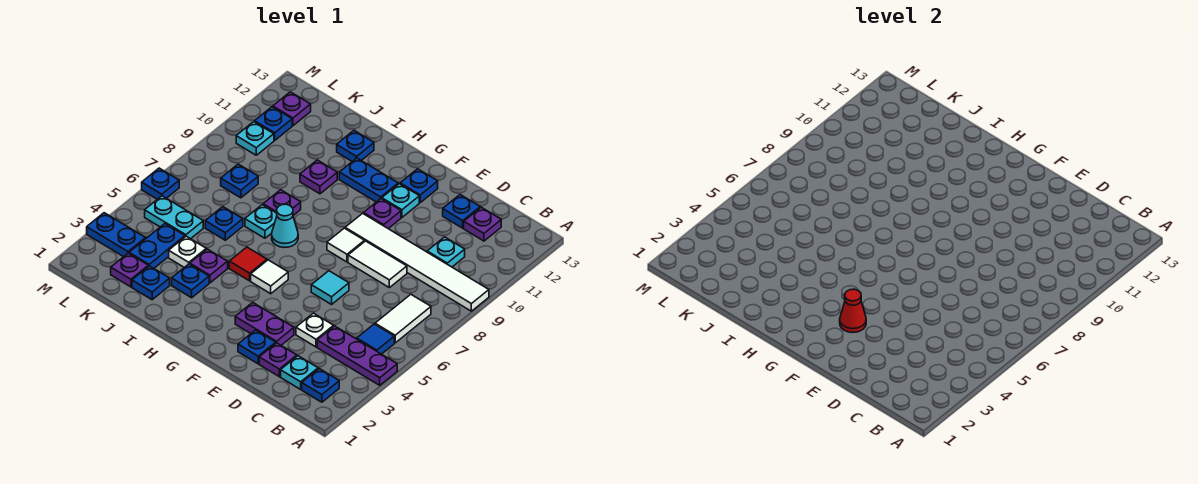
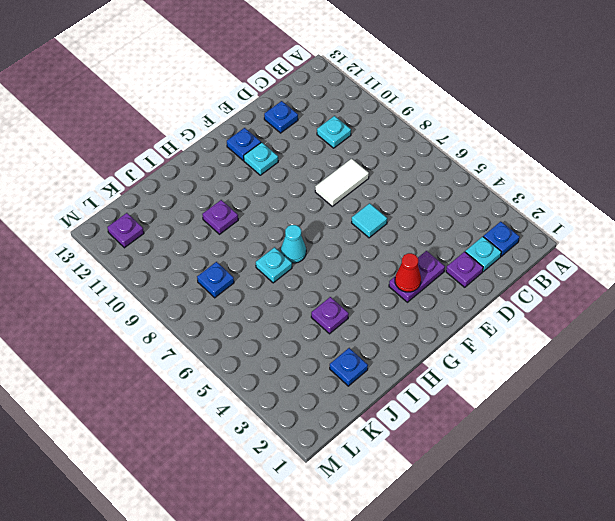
none -> purple 1x3 plate [317,326,397,385]
none -> white 1x6 tile [345,213,489,311]
none -> blue 1x1 tile [357,324,394,354]
none -> white 1x2 tile [375,294,431,343]

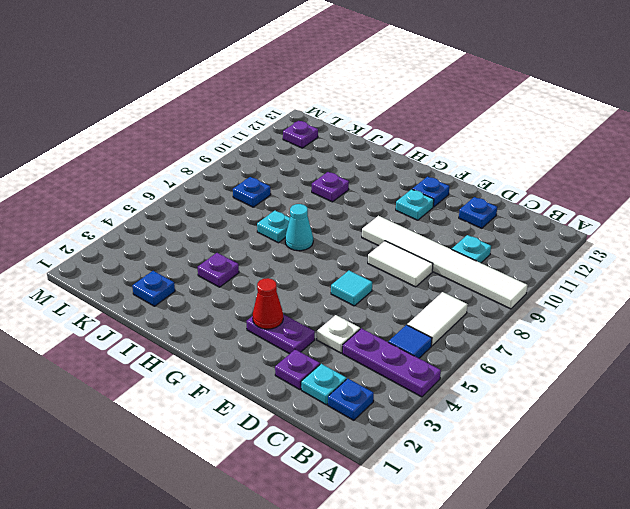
none -> purple 1x1 plate [464,207,501,241]
none -> blue 1x1 plate [238,330,276,364]
none -> white 1x1 tile [327,228,364,262]
none -> purple 1x1 plate [364,199,401,229]

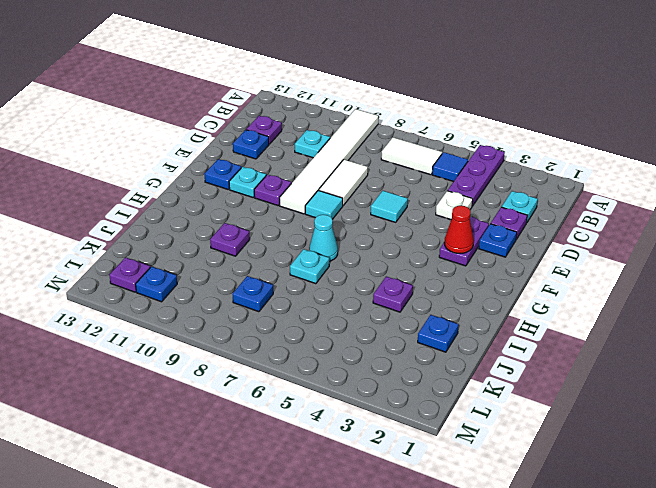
cyan 1x1 tile [305,190,343,219] -> white 1x1 tile [327,228,364,262]
none -> blue 1x1 plate [302,369,339,402]
none -> white 1x1 tile [251,260,288,294]
none -> blue 1x2 plate [339,158,398,202]
none -> red 1x1 tile [229,247,267,281]

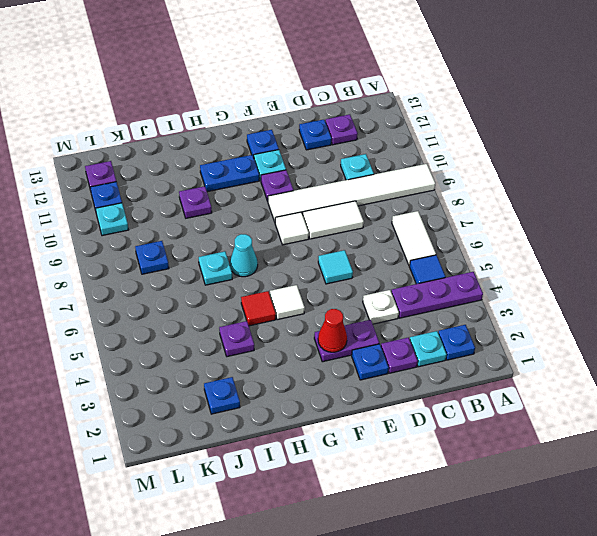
none -> blue 1x1 plate [172,264,209,298]
none -> purple 1x1 plate [263,190,301,216]
none -> blue 1x1 plate [337,131,374,161]
none -> white 1x1 plate [169,236,206,267]

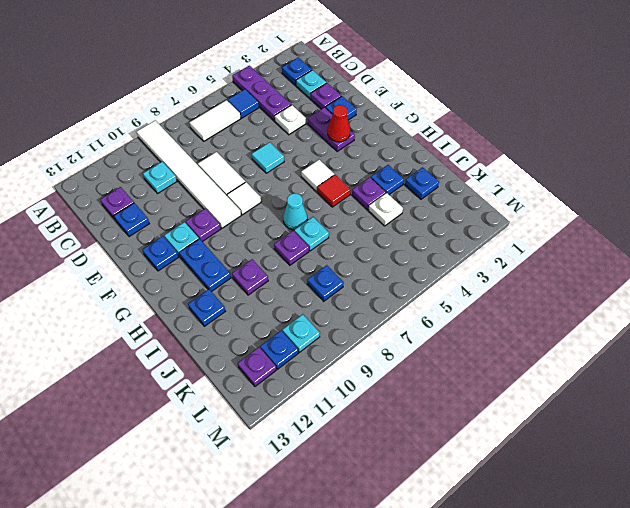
none -> blue 1x1 plate [205,207,243,240]
none -> purple 1x1 plate [111,253,148,287]
none -> blue 1x2 plate [129,224,185,268]
none -> cyan 1x2 plate [145,196,203,239]

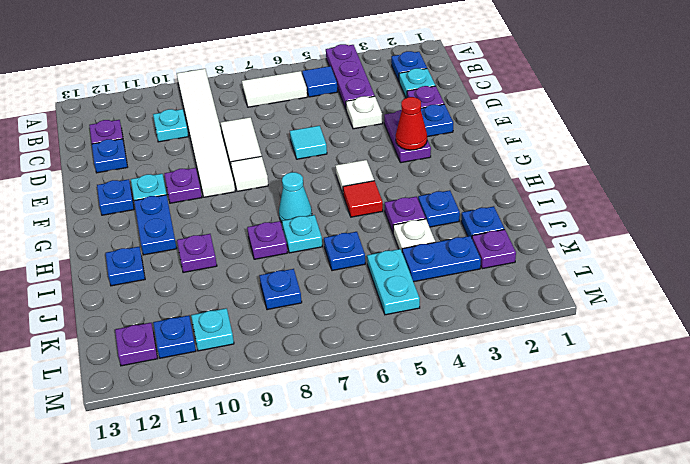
none -> blue 1x2 plate [87,213,146,257]
none -> blue 1x1 plate [142,168,179,199]

